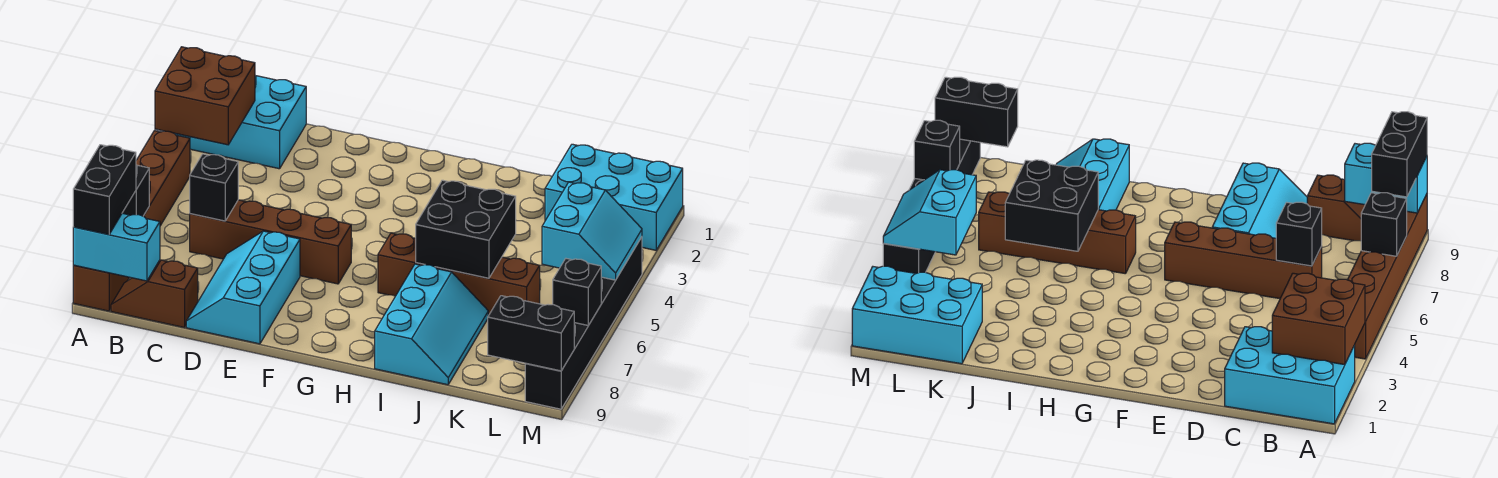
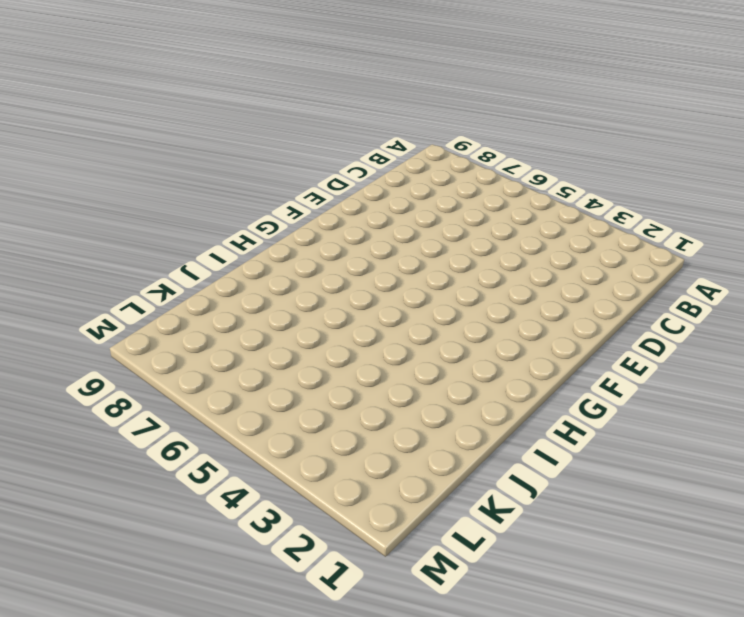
none -> cyan 2x3 brick [175,76,306,169]
none -> brown 1x6 brick [73,131,190,311]
none -> brown 1x2 slope [111,260,198,327]

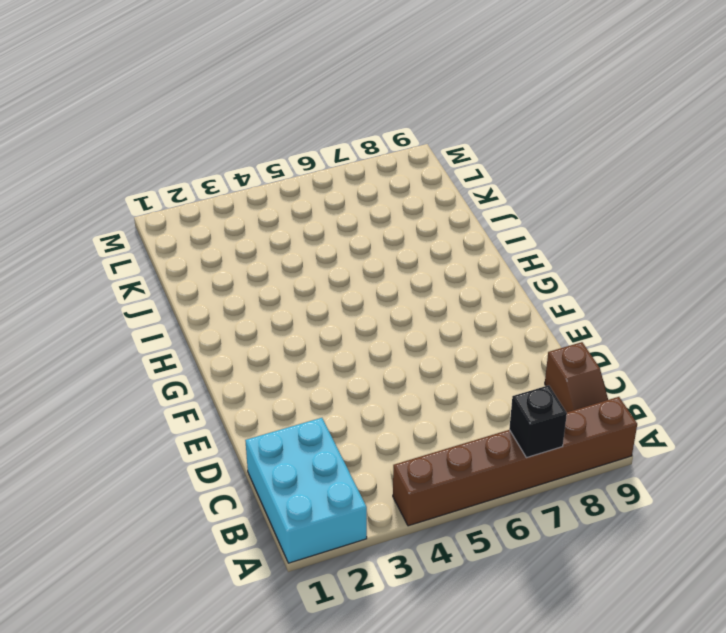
none -> brown 1x4 brick [190,200,351,284]
none -> cyan 2x3 slope [186,231,300,344]
none -> brown 1x4 brick [378,233,540,316]

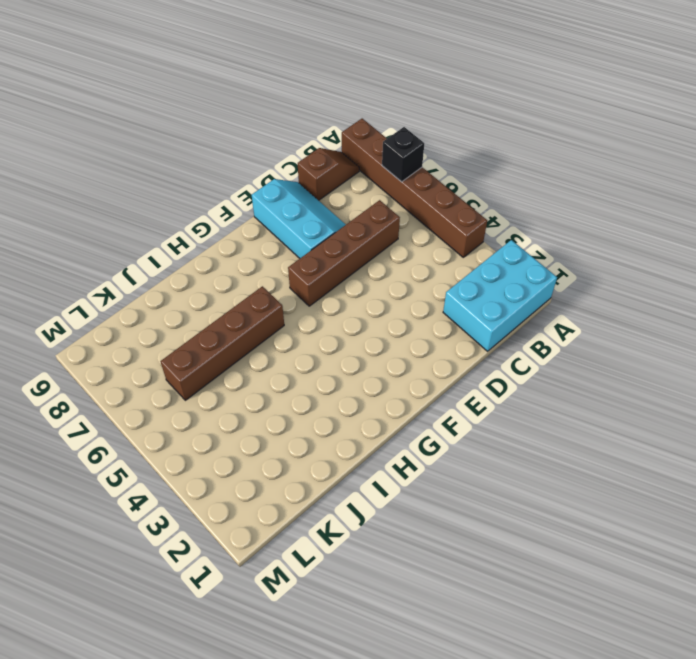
none -> cyan 2x3 slope [375,264,488,385]
none -> cyan 2x3 brick [545,144,683,250]
none -> black 1x6 brick [525,237,642,409]

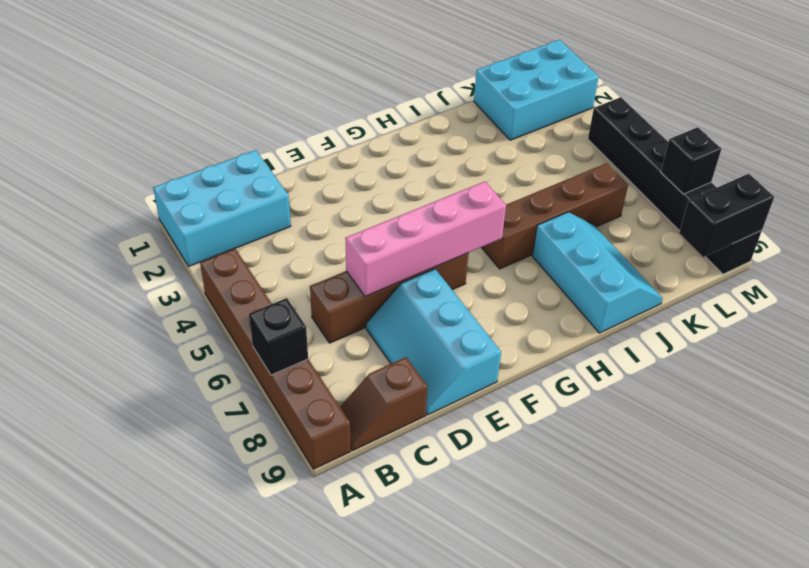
pink 1x4 brick [345,182,506,297] -> none
none -> brown 2x2 brick [155,47,255,145]
none -> cyan 1x2 brick [73,213,160,281]
none -> black 1x1 brick [190,154,238,221]

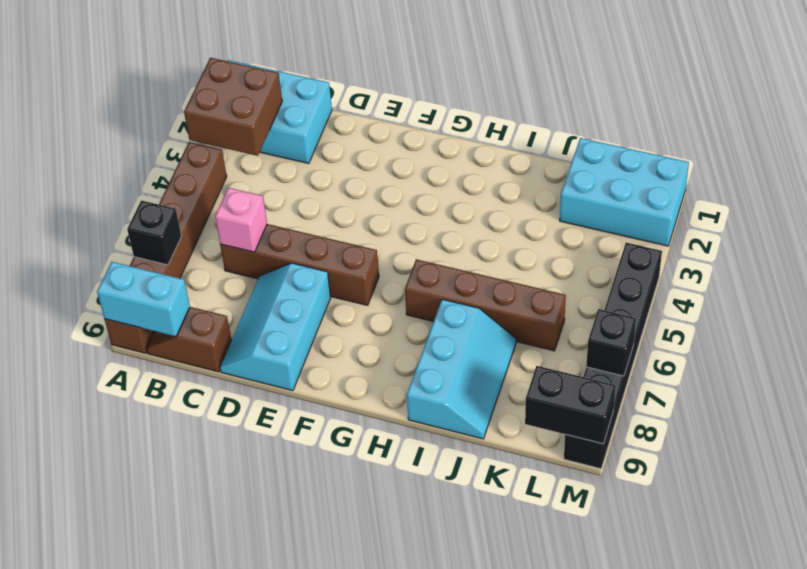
pink 1x1 brick [215,188,267,252] -> black 1x1 brick [190,154,238,221]
none -> black 2x2 brick [416,180,516,278]
none -> cyan 2x2 slope [542,182,642,280]
none -> black 1x2 brick [73,145,136,234]

